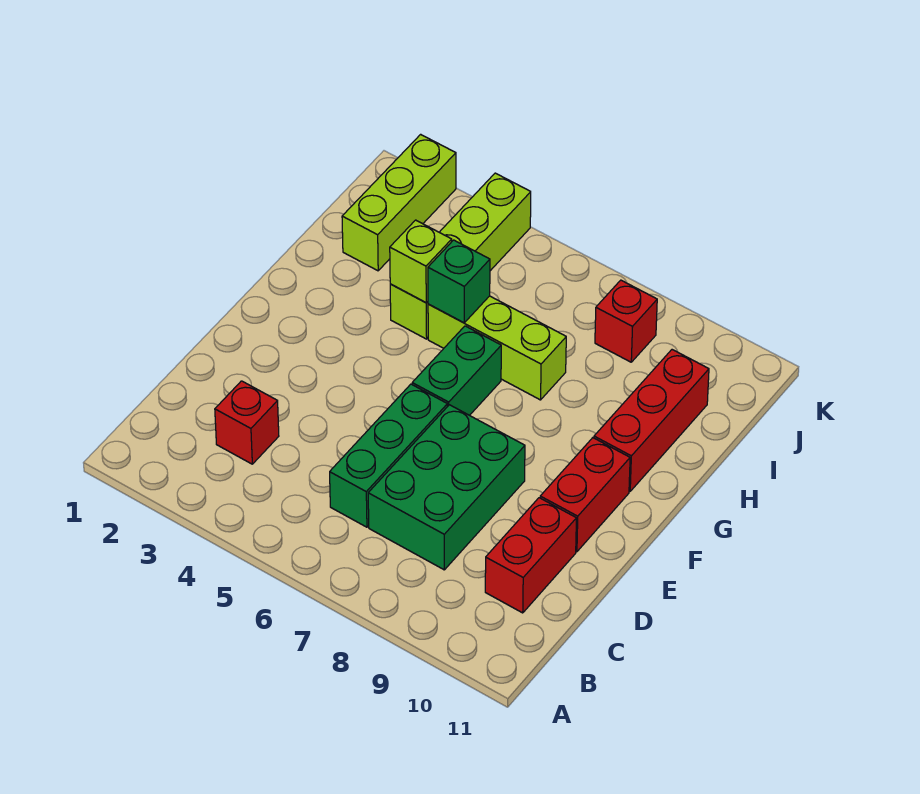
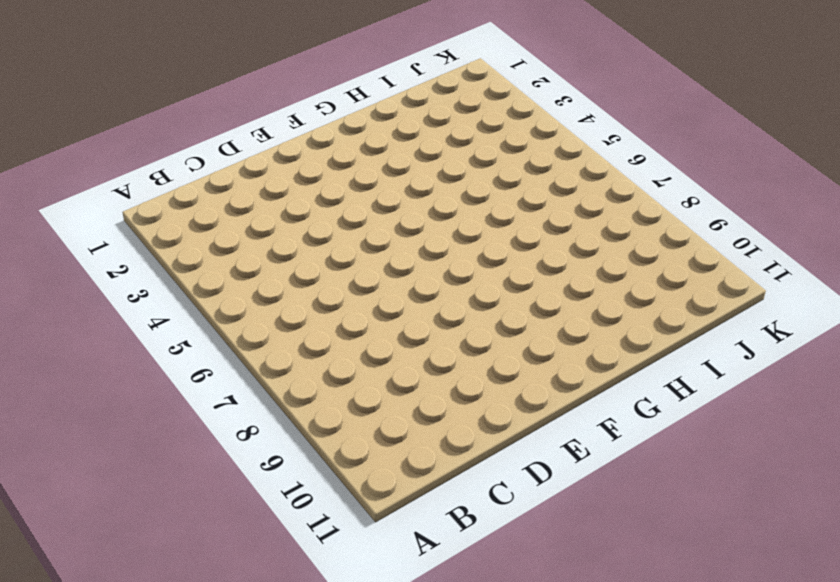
none -> red 1x1 brick [215,381,279,464]
none -> green 1x3 brick [330,384,447,527]
none -> green 2x3 brick [368,405,525,570]

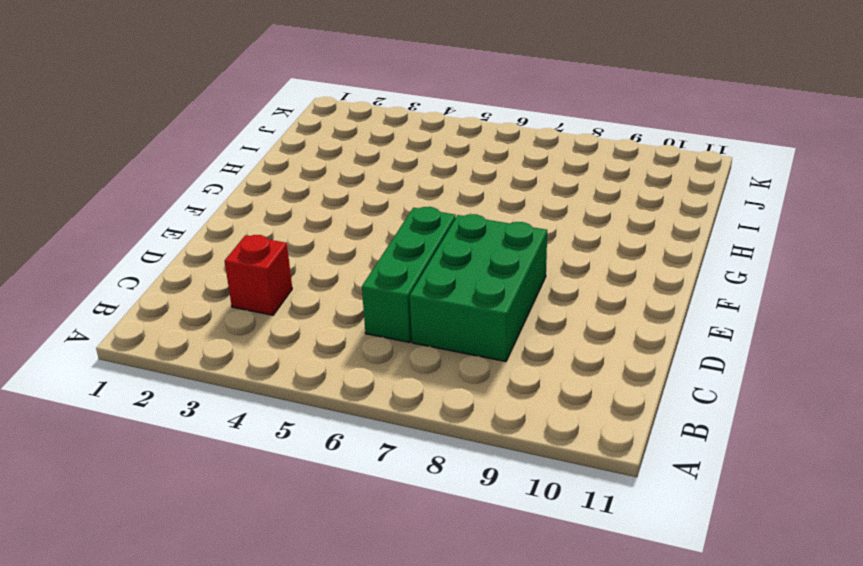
none -> red 1x2 brick [485,498,576,613]
none -> red 1x2 brick [540,438,630,552]
none -> green 1x2 brick [412,326,501,415]

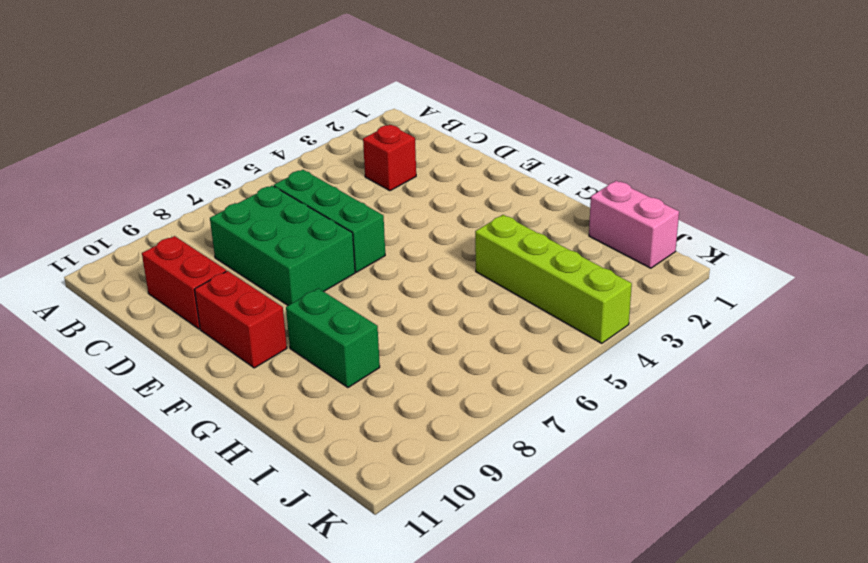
green 1x2 brick [286,288,380,387] -> green 1x2 brick moved to [412,326,501,415]
pink 1x2 brick [589,181,679,268] -> none
none -> red 1x3 brick [594,350,709,491]
none -> lime 1x3 brick [428,296,566,400]
none -> lime 1x3 brick [342,134,456,271]

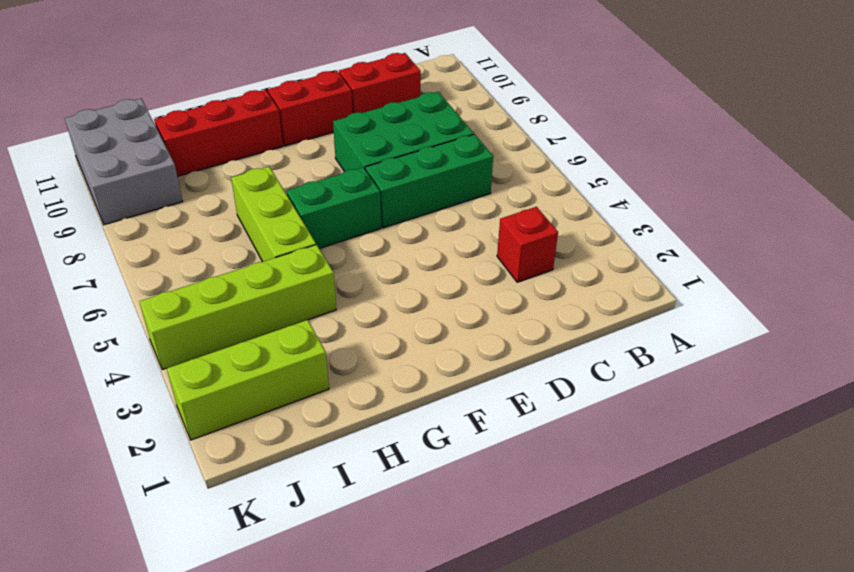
grey 2x3 brick [65,99,183,225] -> none
none -> red 1x1 brick [595,280,657,362]
none -> lime 1x1 brick [390,220,452,303]
none -> green 1x1 brick [428,240,490,323]

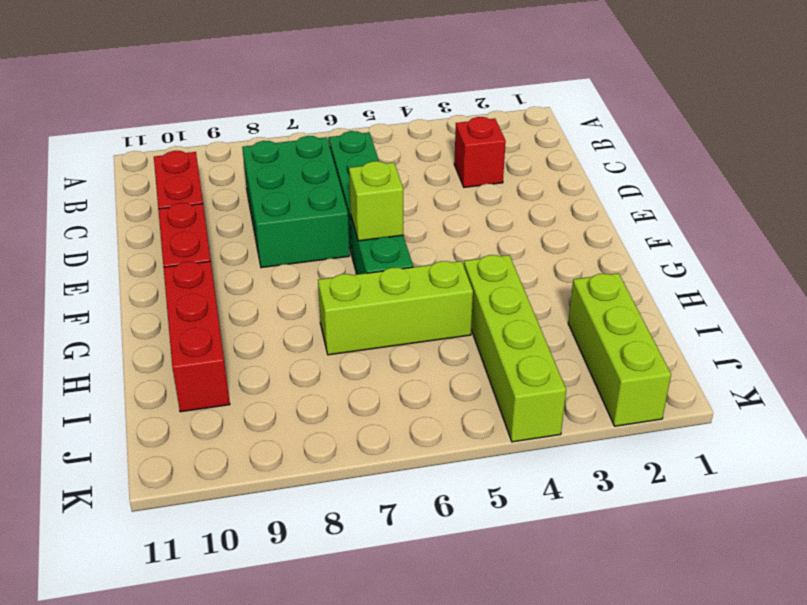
lime 1x1 brick [349,161,403,241] -> lime 1x1 brick moved to [390,220,452,303]
none -> red 1x1 brick [595,280,657,362]
none -> green 1x1 brick [428,240,490,323]

